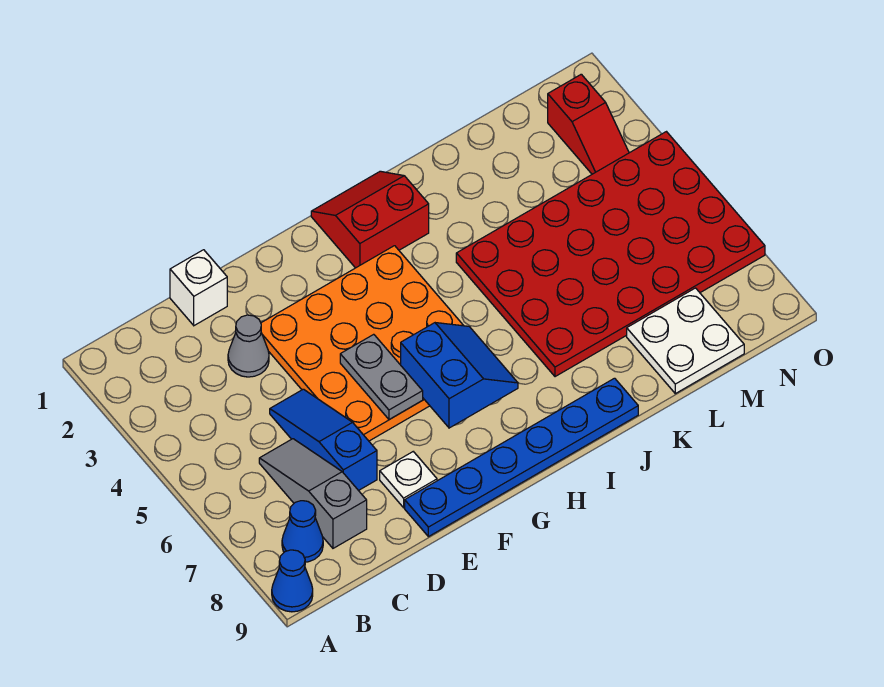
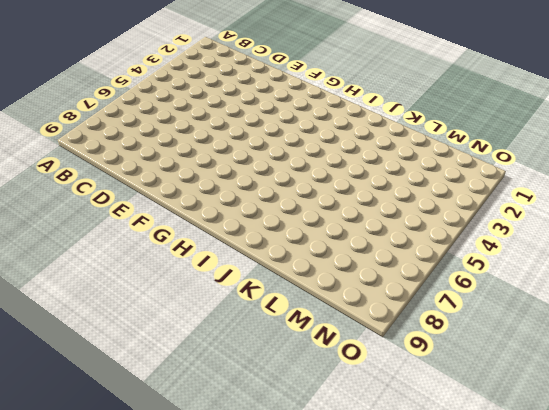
none -> blue 1x1 cone [272,550,313,612]
none -> blue 1x1 cone [282,501,323,562]
none -> grey 1x3 slope [259,439,367,548]

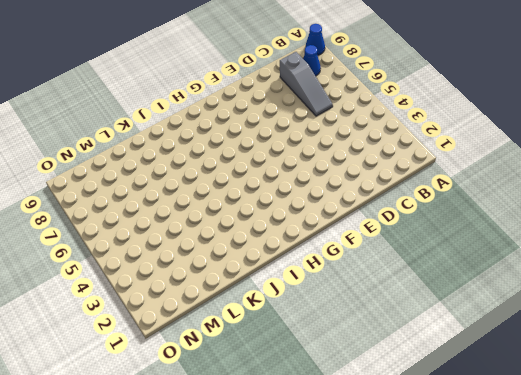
none -> white 1x1 brick [170,250,227,326]
none -> grey 1x1 cone [228,315,269,377]
none -> blue 1x3 slope [270,389,377,491]

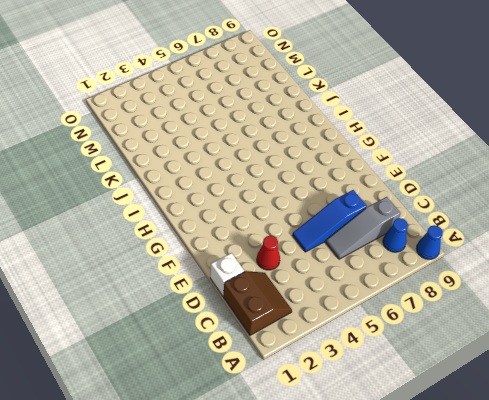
brown 2x2 slope [223,271,292,335] -> none
red 1x1 cone [257,236,280,270] -> grey 1x1 cone [228,315,269,377]
none -> orange 4x4 plate [261,246,464,441]
none -> white 1x1 plate [380,452,437,508]
none -> blue 1x6 plate [405,378,638,537]

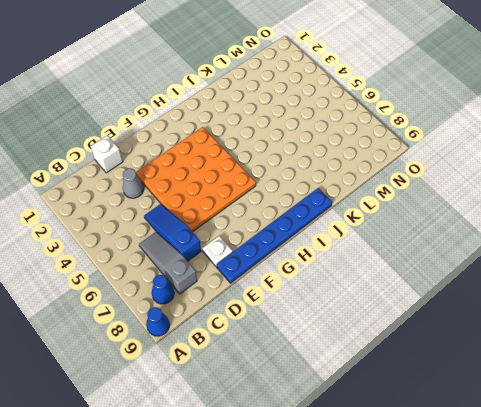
none -> red 2x2 slope [311,171,429,268]
none -> red 4x6 plate [456,132,765,377]
none -> white 2x2 plate [627,288,744,394]

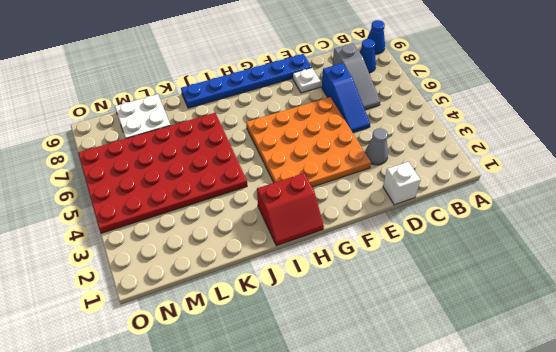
none -> red 1x2 slope [548,74,629,174]
none -> grey 1x2 plate [340,334,423,420]
none -> blue 2x2 slope [401,323,518,428]

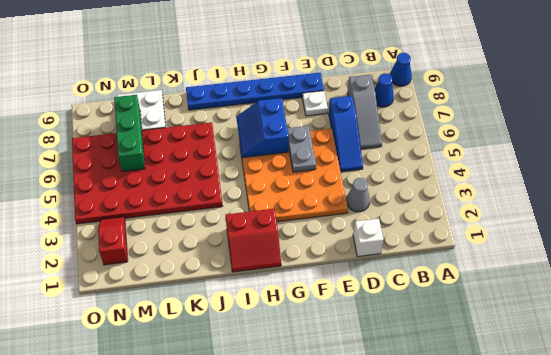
green 1x3 brick [114,95,145,171] -> none

